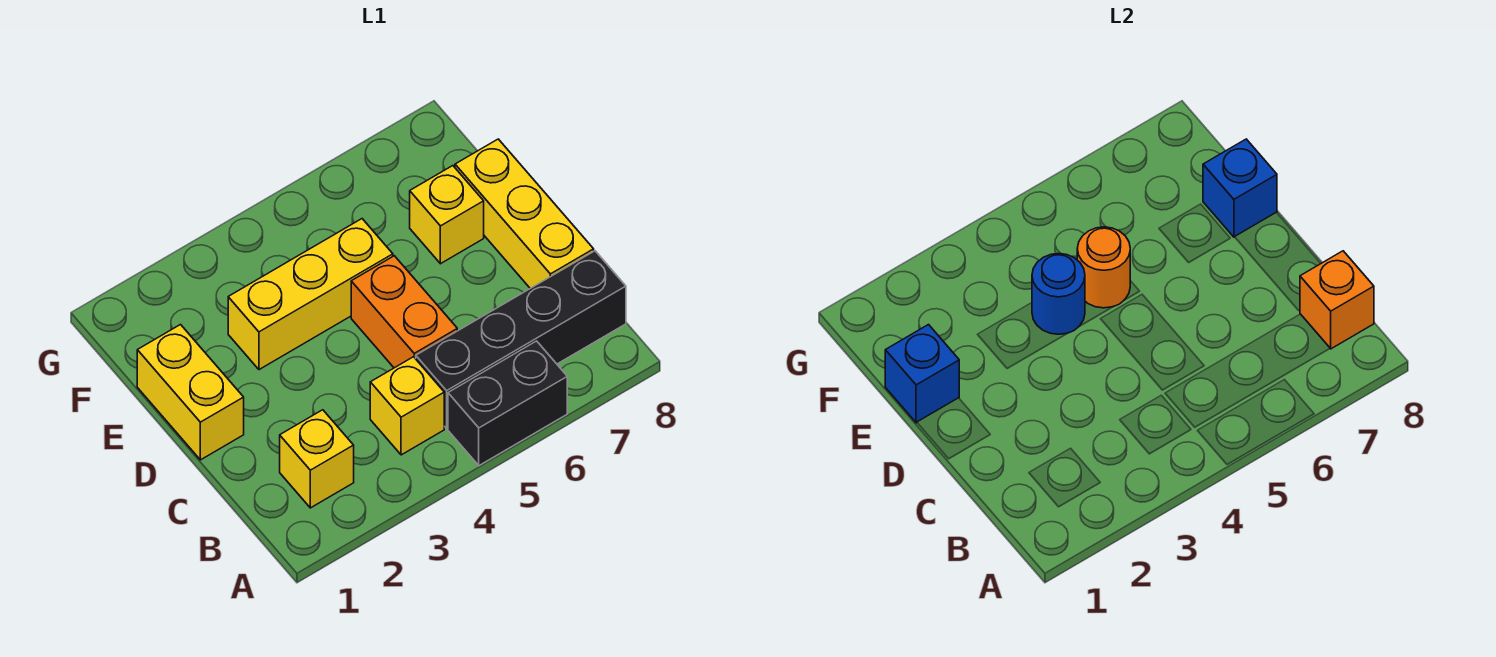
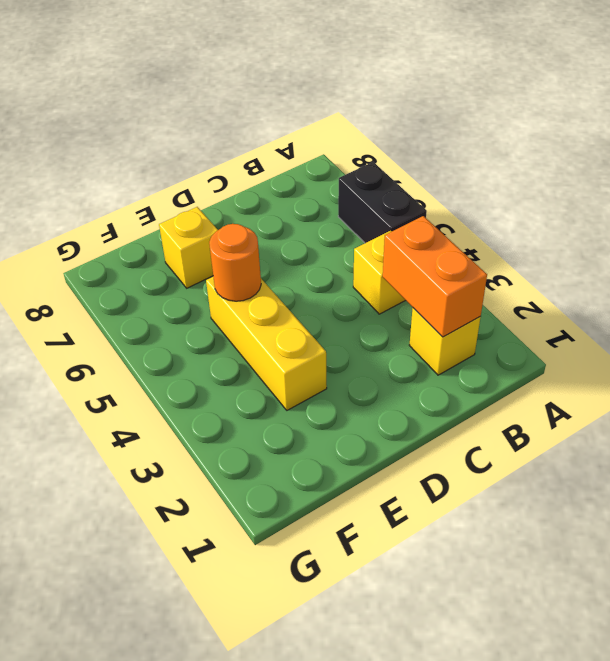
orange 1x2 brick [383,216,487,337] -> orange 1x2 brick turned to [351,256,457,368]
none -> black 1x4 brick [416,251,626,428]
none -> yellow 1x3 brick [455,139,594,288]
none -> yellow 1x2 brick [137,325,244,460]

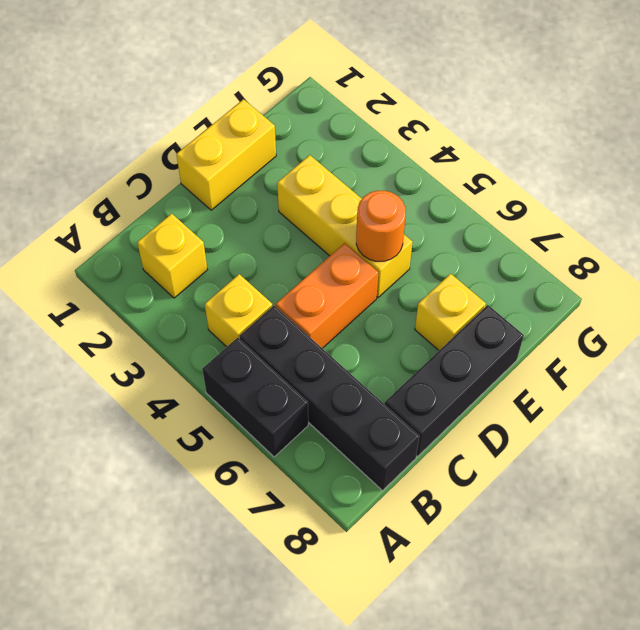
black 1x3 brick [385,305,524,456] -> yellow 1x3 brick [455,139,594,288]
none -> orange 1x1 brick [1300,251,1374,349]
none -> blue 1x1 brick [885,325,959,423]
none -> blue 1x1 round brick [1032,254,1085,334]

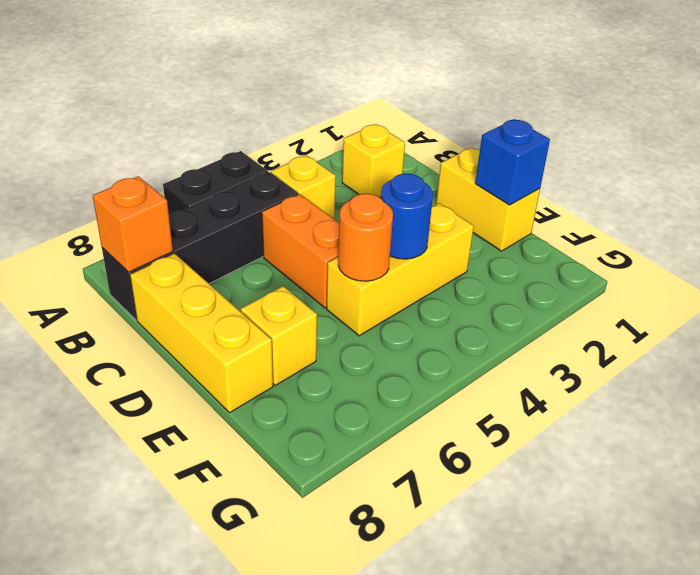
none -> blue 1x1 brick [1203,139,1277,237]

